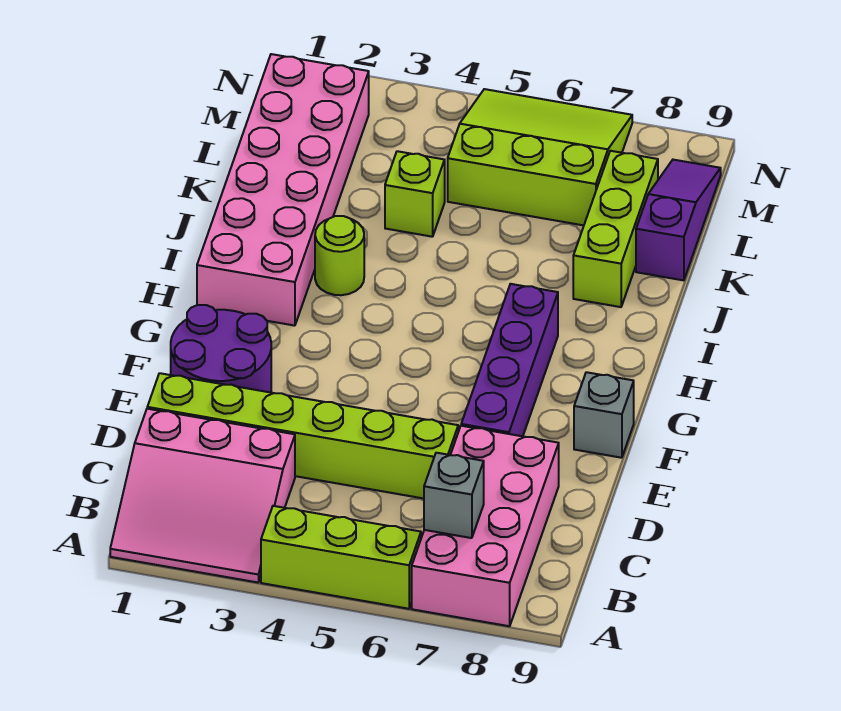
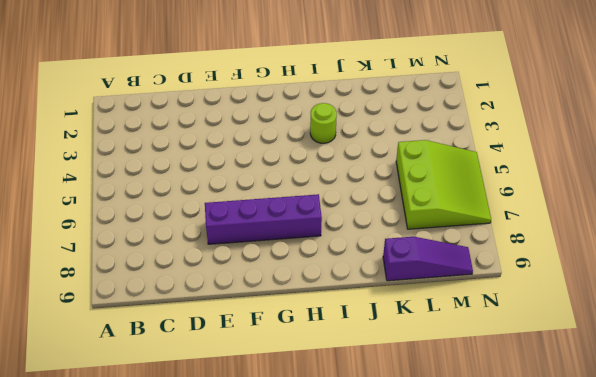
none -> pink 3x3 slope [110,409,295,582]
none -> lime 1x3 brick [261,506,421,609]
none -> pink 2x4 brick [412,426,559,626]

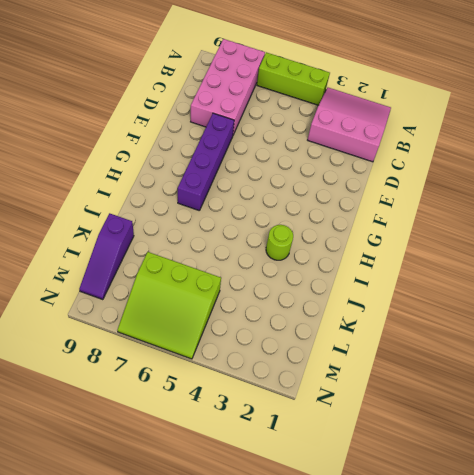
none -> lime 1x6 brick [147,373,458,499]
none -> purple 2x2 round brick [171,305,271,392]
none -> grey 1x1 brick [574,372,634,458]

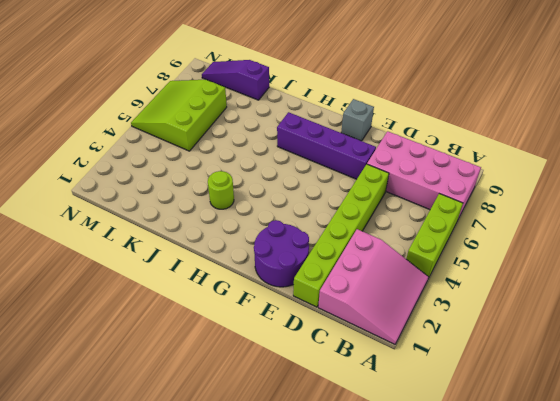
none -> pink 2x6 brick [197,54,369,326]
none -> lime 1x3 brick [573,151,658,307]
none -> lime 1x1 brick [385,151,445,237]

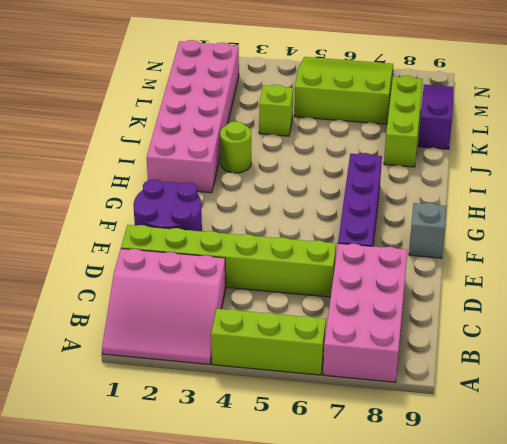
none -> grey 1x1 brick [424,453,484,538]

